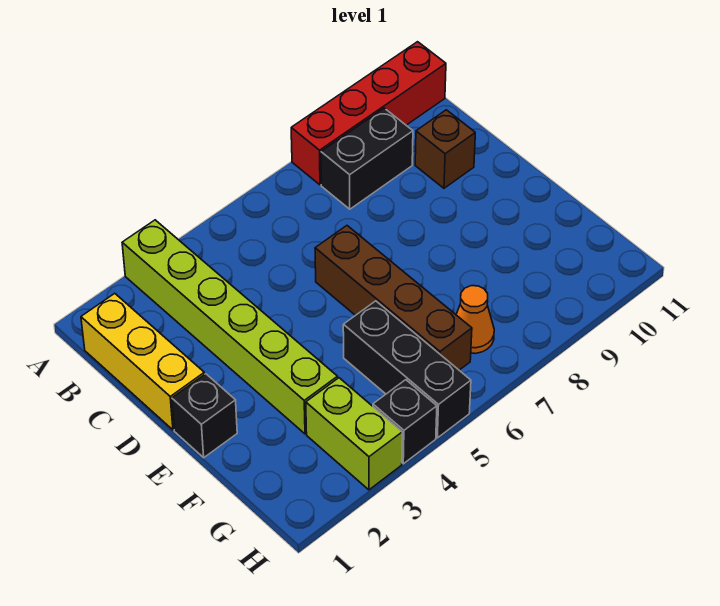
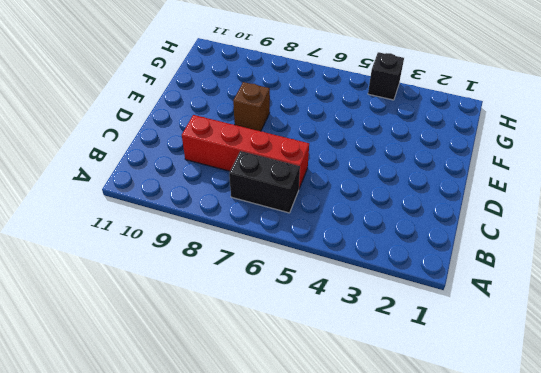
black 1x2 brick [229,151,300,213] -> black 1x2 brick moved to [321,108,413,209]
red 1x4 brick [182,115,309,188] -> red 1x4 brick moved to [291,42,446,185]
brown 1x1 brick [233,82,270,131] -> brown 1x1 brick moved to [415,110,475,188]
none -> lime 1x6 brick [122,220,338,434]
none -> yellow 1x3 brick [81,293,204,430]

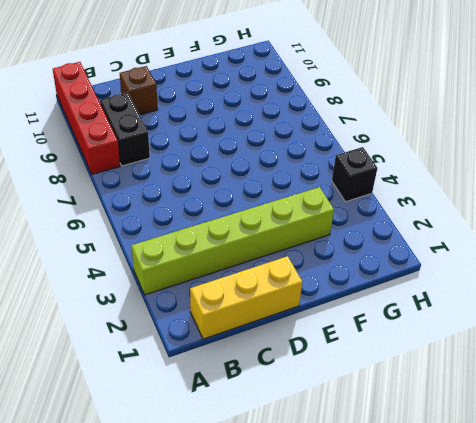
none -> brown 1x4 brick [315,226,472,370]
none -> black 1x1 brick [172,374,237,458]

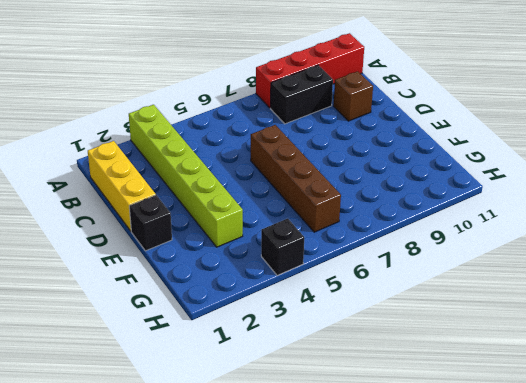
none -> black 1x3 brick [343,301,471,438]
none -> lime 1x2 brick [306,378,402,490]

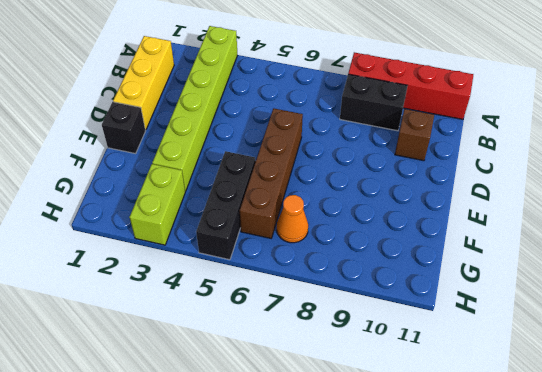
none -> black 1x1 brick [373,380,437,464]

